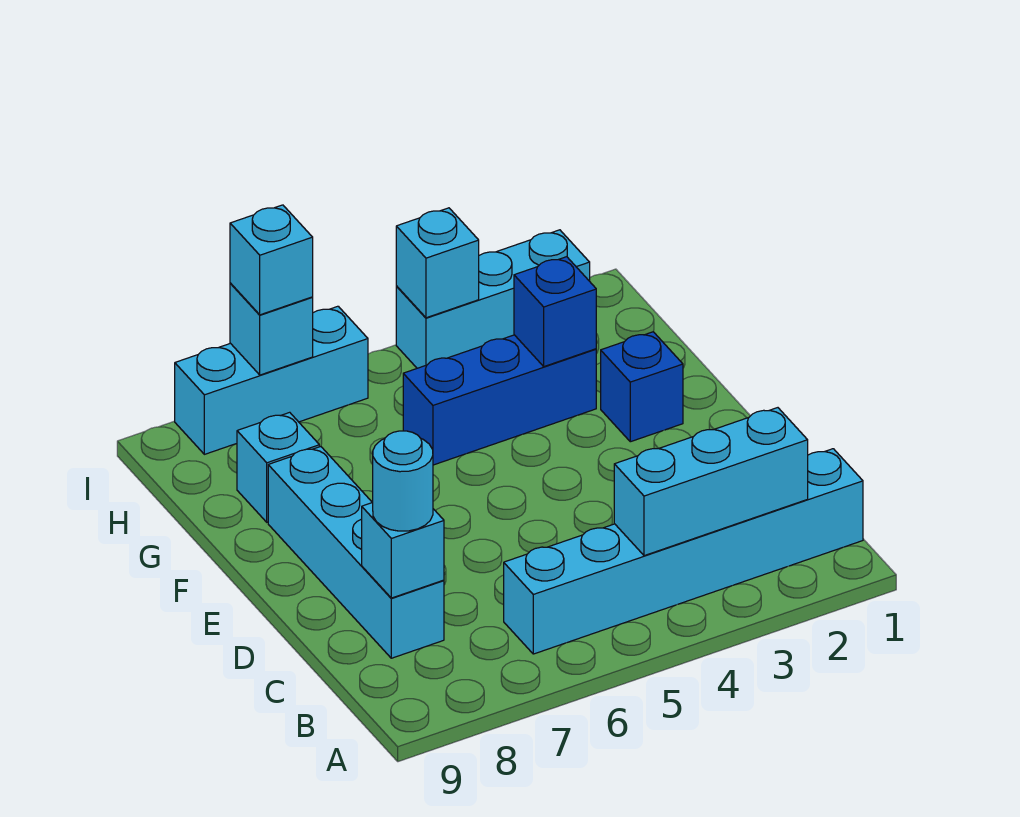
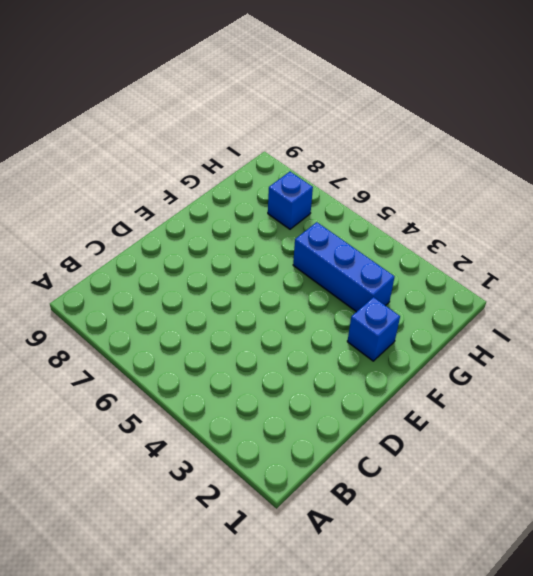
blue 1x1 brick [268,172,313,229] -> blue 1x1 brick moved to [514,257,596,366]
none -> cyan 1x6 brick [504,449,863,654]
none -> cyan 1x4 brick [268,447,444,658]
none -> cyan 1x1 brick [237,412,319,522]

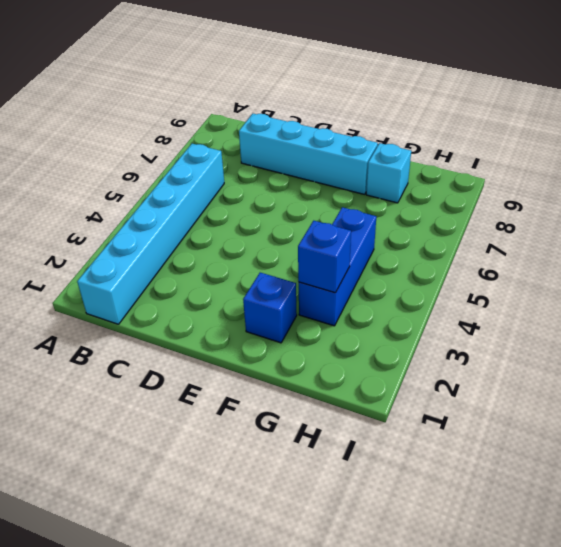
none -> cyan 1x3 brick [396,230,590,368]
none -> cyan 1x3 brick [175,306,368,454]
none -> cyan 1x3 brick [614,408,808,556]

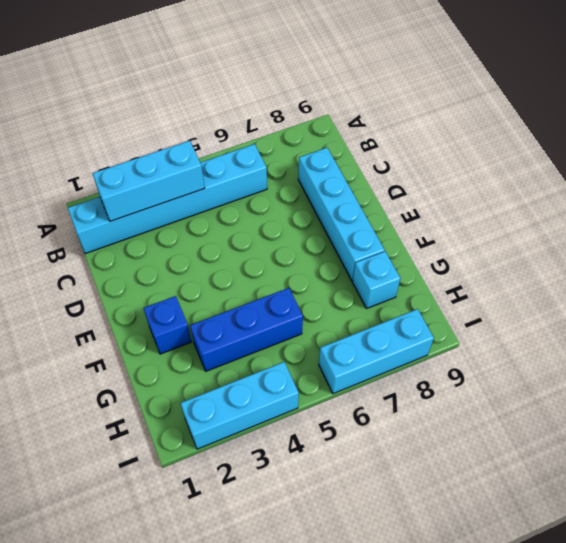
none -> cyan 1x1 brick [362,503,444,598]
none -> blue 1x1 brick [514,257,596,366]
none -> cyan 1x1 brick [396,208,479,318]

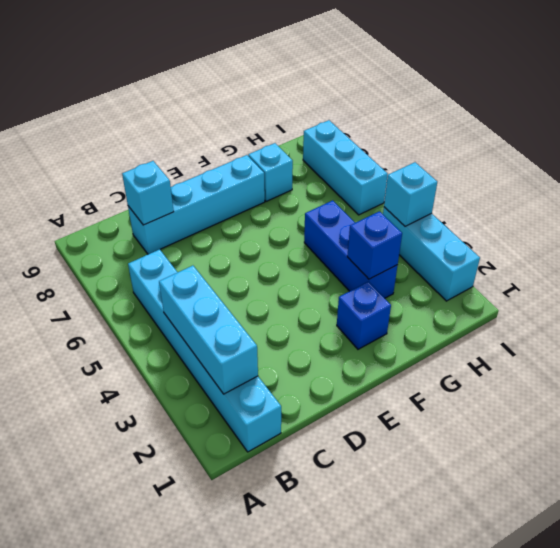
none -> cyan 1x1 brick [230,283,313,375]
none -> cyan 1x1 round brick [373,431,433,531]
none -> cyan 1x1 brick [230,205,313,315]

